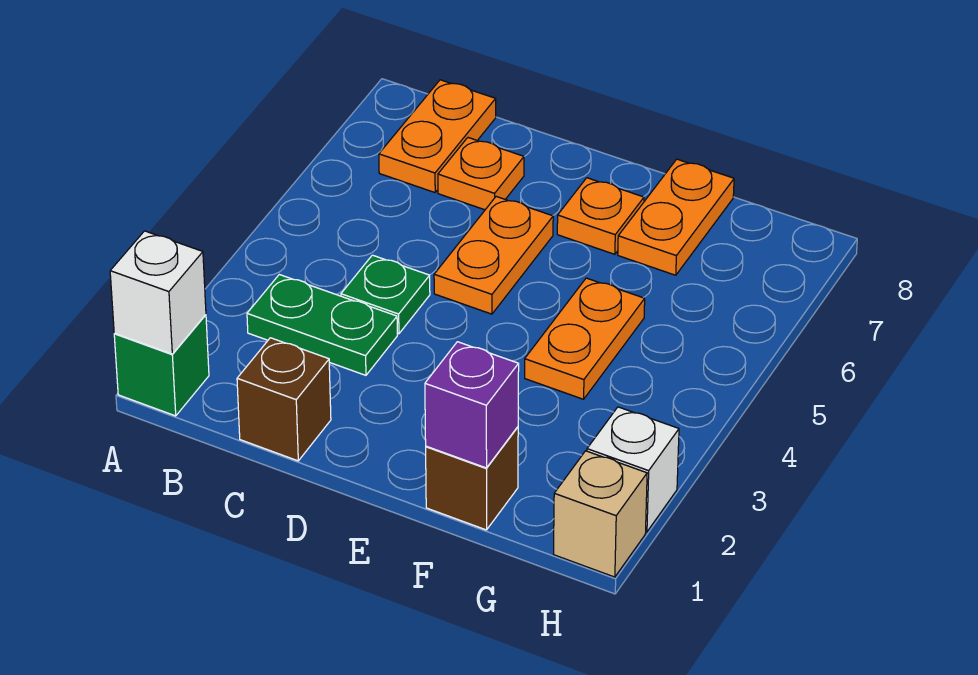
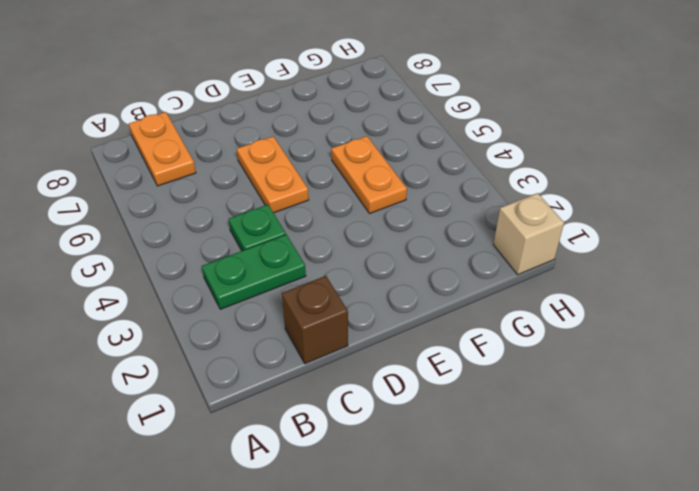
none -> green 1x1 brick [114,315,209,416]
none -> orange 1x1 plate [438,138,524,210]
none -> orange 1x1 plate [557,178,644,254]

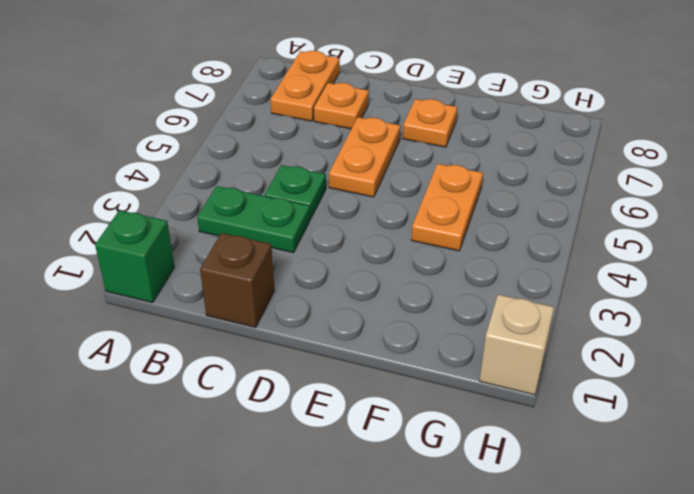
none -> brown 1x1 brick [426,427,518,530]
none -> orange 1x2 plate [618,159,734,275]
none -> white 1x1 brick [587,407,679,532]

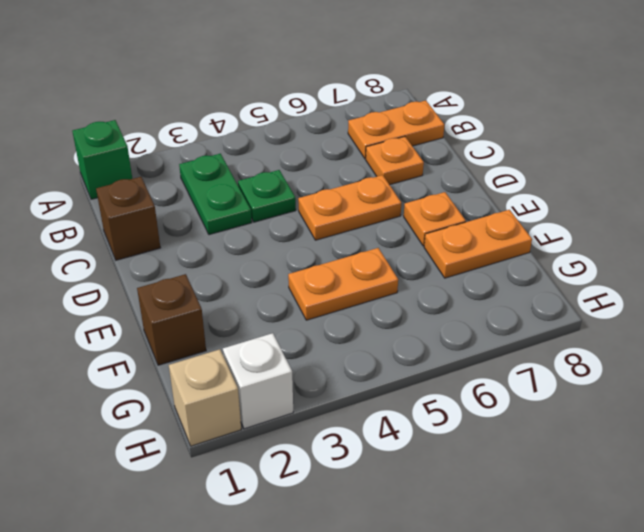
none -> white 1x1 brick [110,231,206,354]
none -> purple 1x1 brick [425,342,519,468]

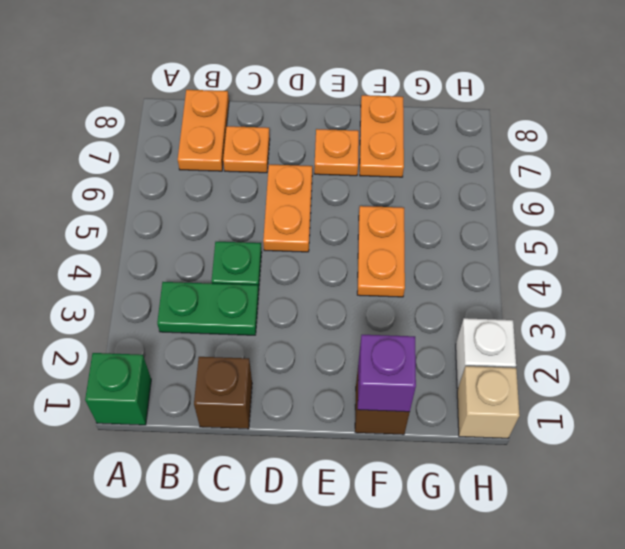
none -> white 1x1 brick [110,231,206,354]

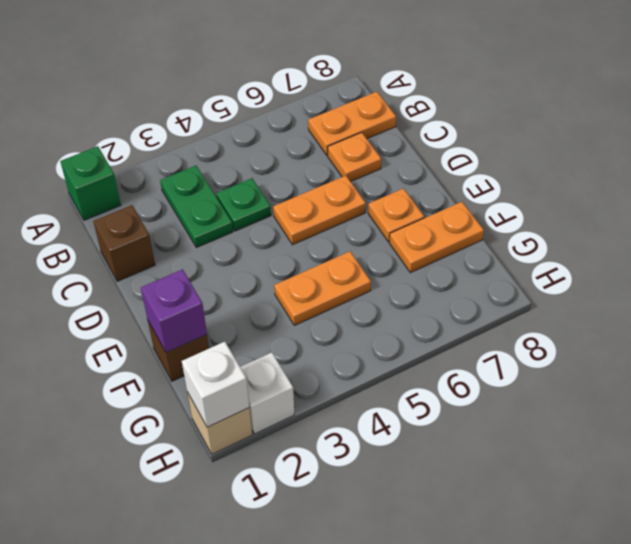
white 1x1 brick [182,342,249,427] -> white 1x1 brick moved to [110,231,206,354]

